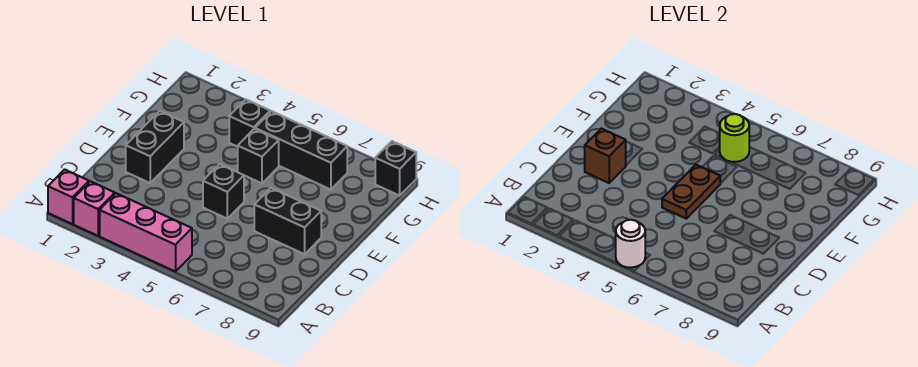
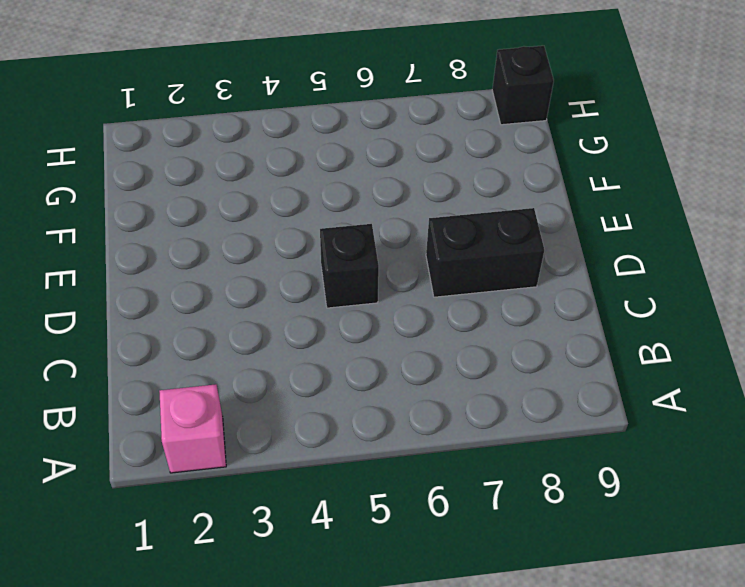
none -> pink 1x1 brick [48,170,89,224]
none -> pink 1x3 brick [100,193,192,272]
none -> black 1x2 brick [126,111,184,183]

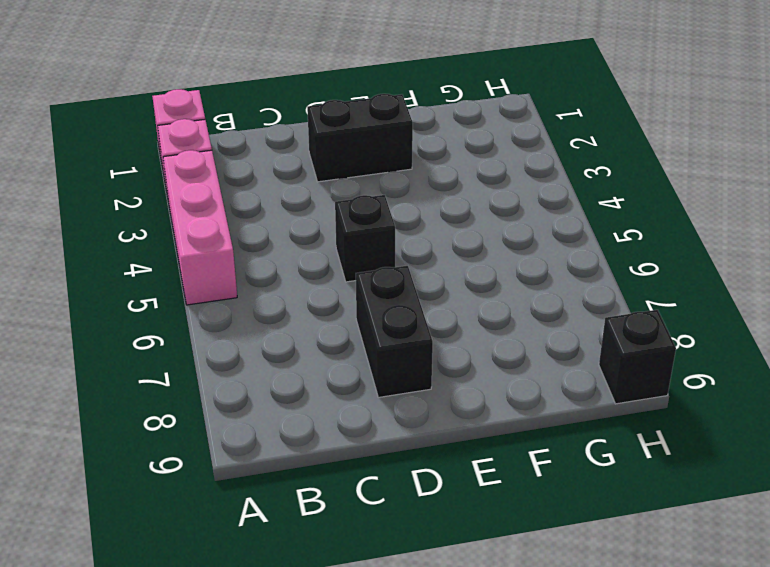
none -> black 1x1 brick [238,129,279,183]
none -> black 1x1 brick [229,99,270,147]
none -> black 1x3 brick [255,111,347,190]

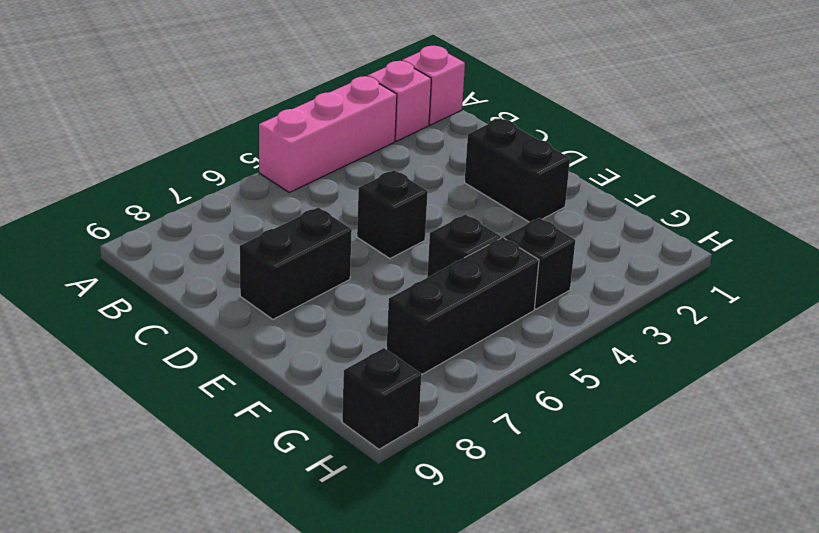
none -> white 1x1 round brick [616,220,645,268]
none -> brown 1x1 brick [585,128,626,183]
none -> brown 1x2 plate [662,165,720,219]

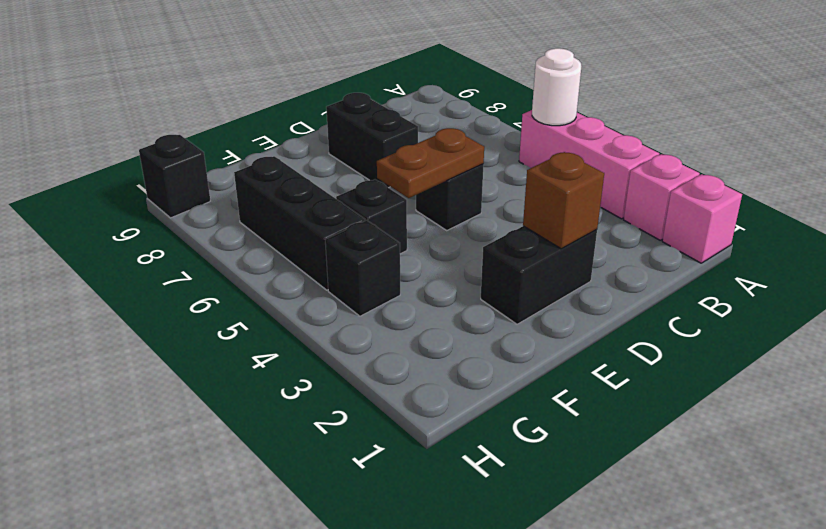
none -> lime 1x1 round brick [719,114,749,162]

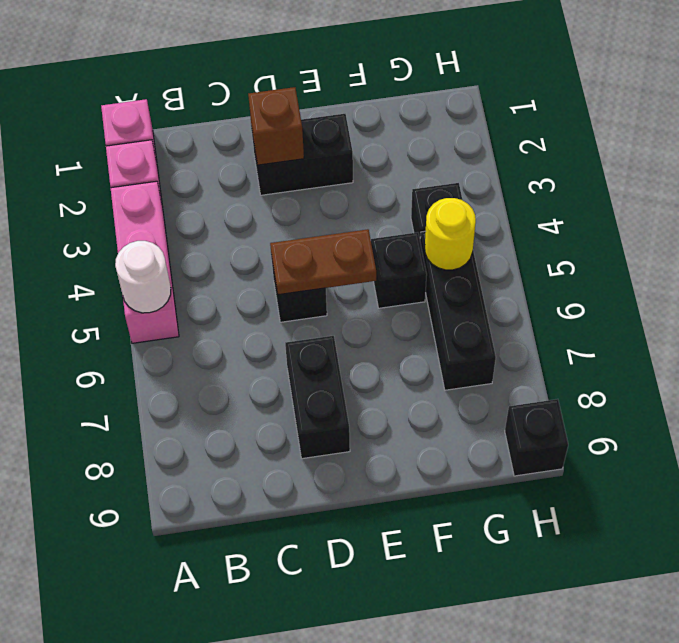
yellow 1x1 round brick [425,198,476,270] -> lime 1x1 round brick [719,114,749,162]

